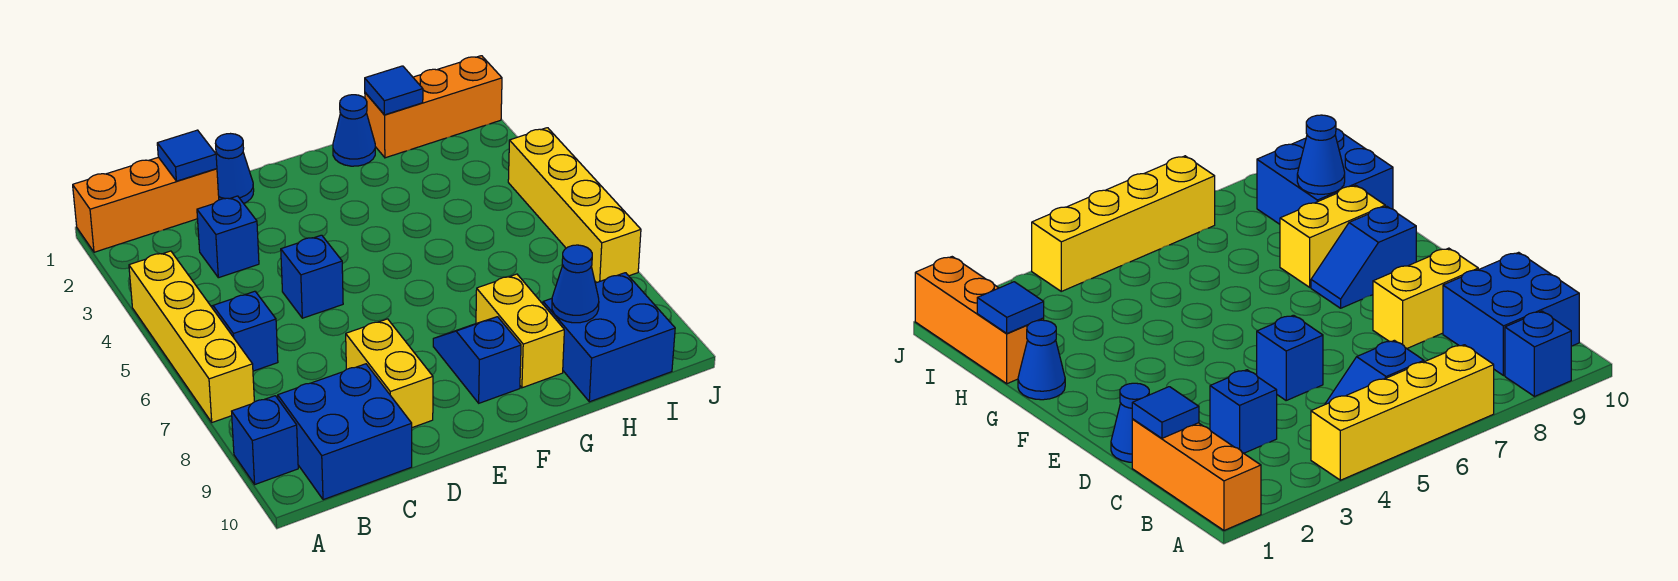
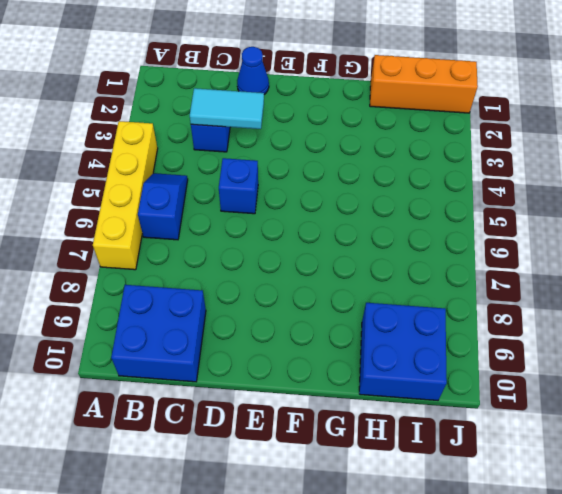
cyan 1x2 tile [190,88,264,129] -> none
none -> orange 1x3 brick [73,157,219,252]
none -> blue 1x1 brick [232,396,298,484]
none -> yellow 1x2 brick [346,319,433,428]

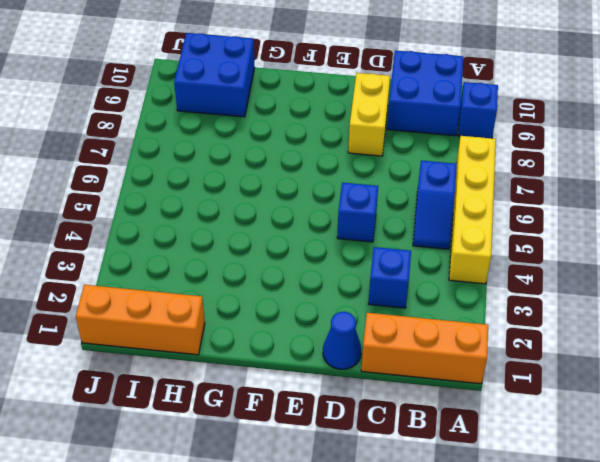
none -> blue 1x2 slope [433,317,521,403]
none -> blue 1x1 cone [333,95,375,166]
none -> yellow 1x2 brick [476,274,564,388]

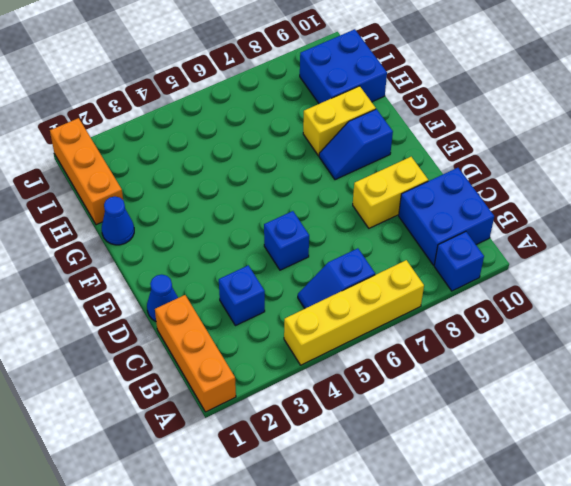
none -> yellow 1x4 brick [508,128,641,283]
none -> blue 1x1 tile [157,130,217,181]
none -> blue 1x1 tile [365,66,423,115]

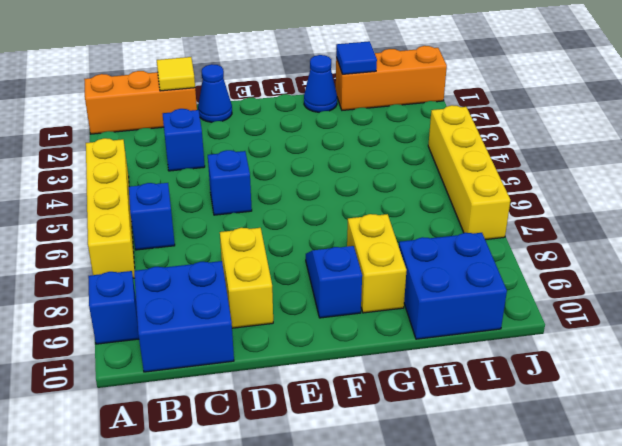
yellow 1x1 tile [157,57,195,91] -> blue 1x1 tile [157,130,217,181]
none -> blue 1x1 cone [552,245,599,323]

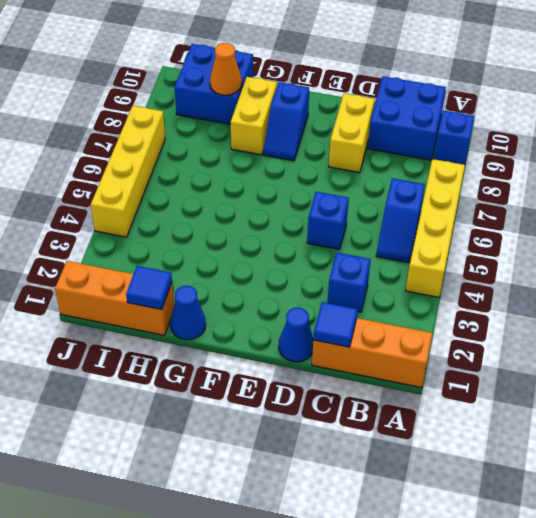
orange 1x1 cone [210,43,242,95] -> blue 1x1 cone [552,245,599,323]

